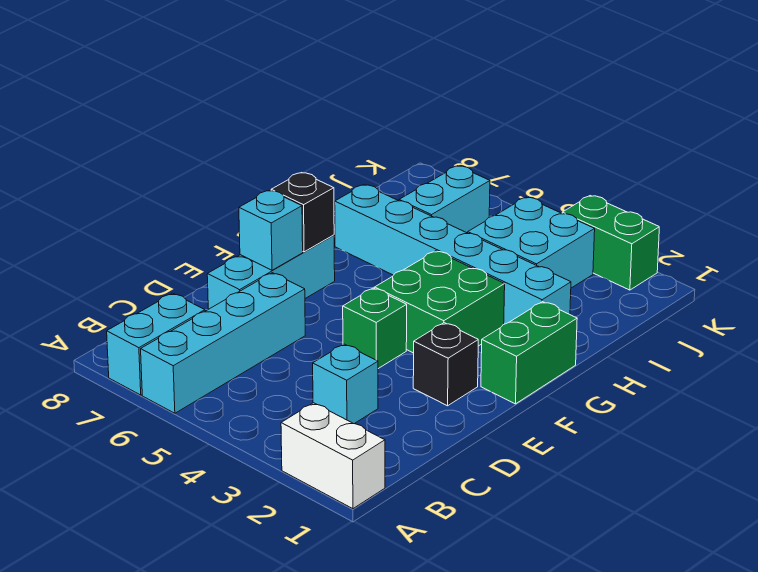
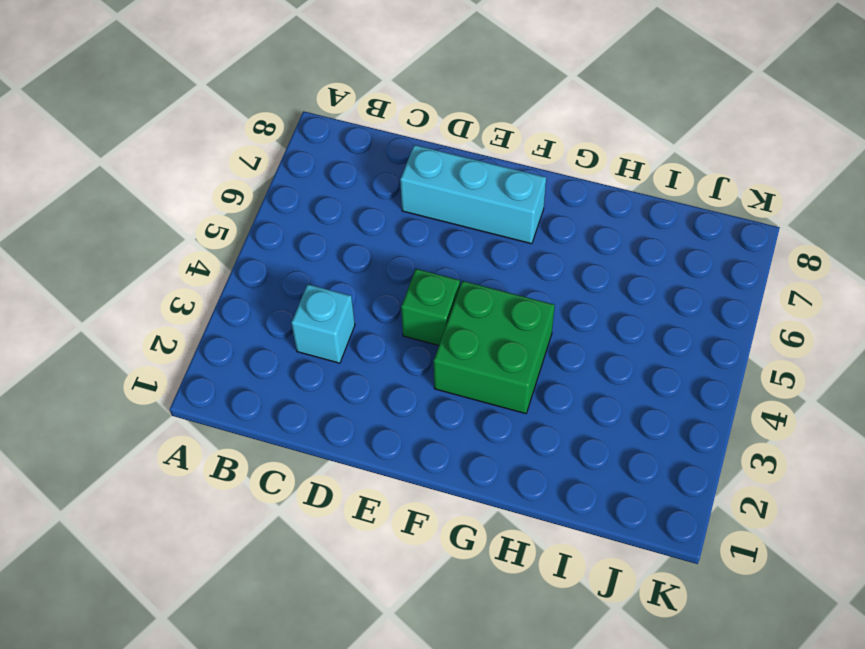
none -> white 1x2 brick [281,403,385,509]
none -> cyan 1x4 brick [141,273,305,413]
none -> cyan 1x2 brick [107,293,205,395]

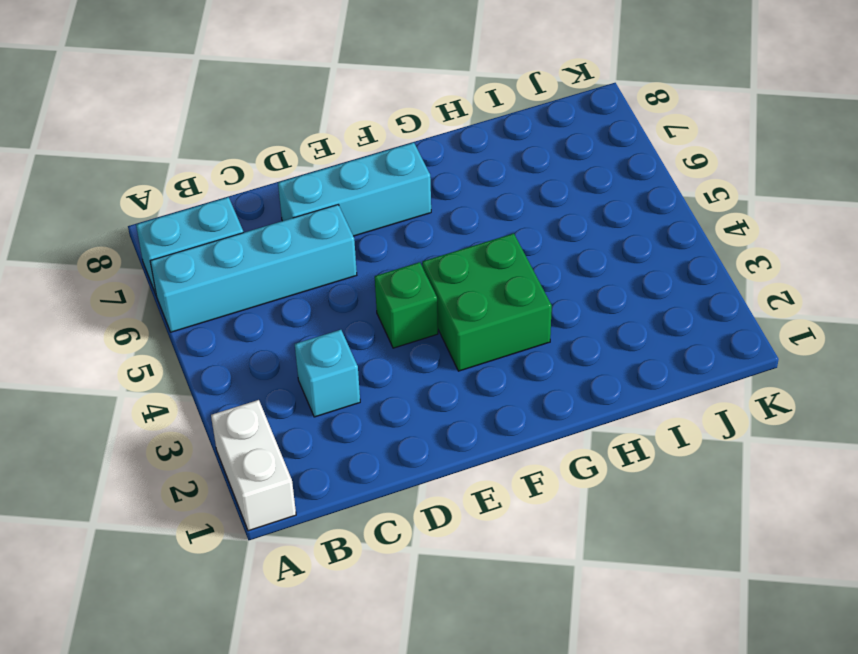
none -> black 1x1 brick [413,323,478,406]
none -> green 1x2 brick [481,302,577,404]
none -> cyan 1x6 brick [335,185,571,324]

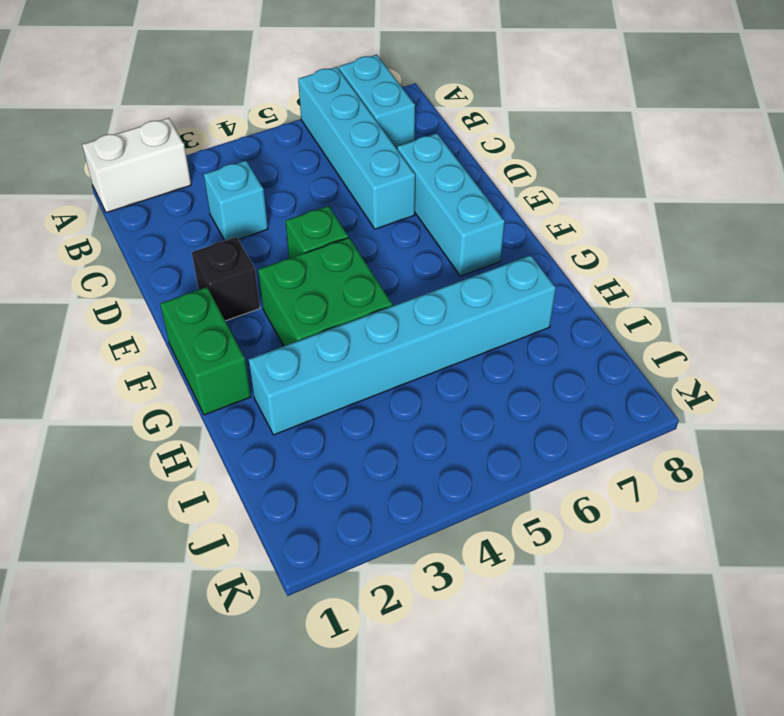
none -> cyan 2x2 brick [468,197,595,288]
none -> cyan 1x2 brick [399,166,490,233]
none -> green 1x2 brick [562,196,659,290]

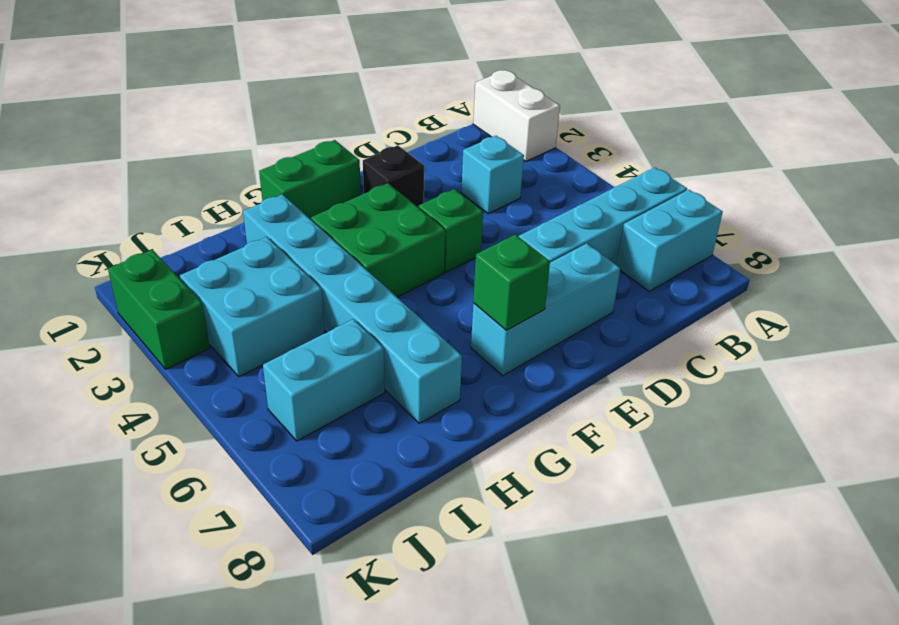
green 1x1 brick [473,235,550,330] -> black 1x1 brick [271,173,334,252]
none -> cyan 1x1 brick [239,190,303,270]

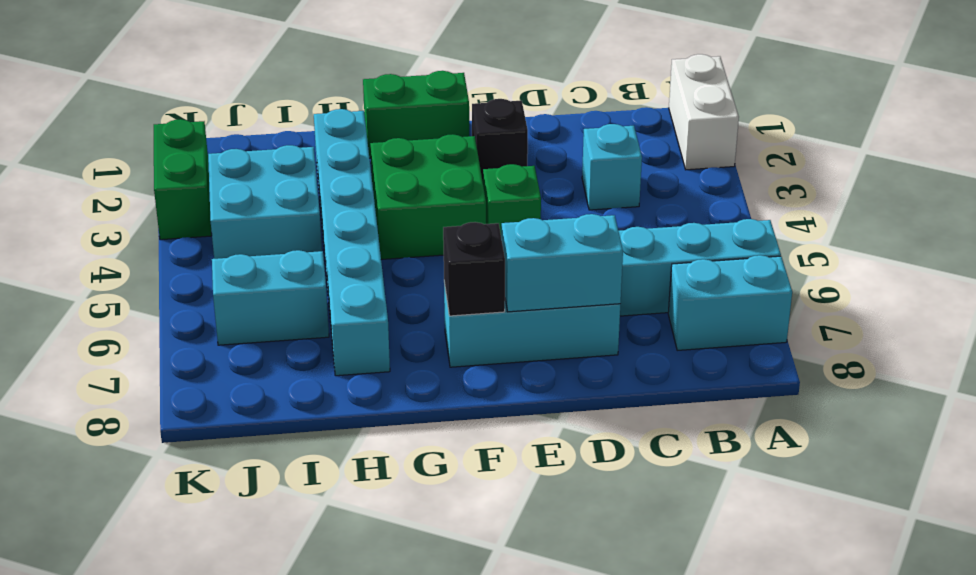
cyan 1x2 brick [502,214,623,312] -> cyan 1x1 brick [239,190,303,270]

